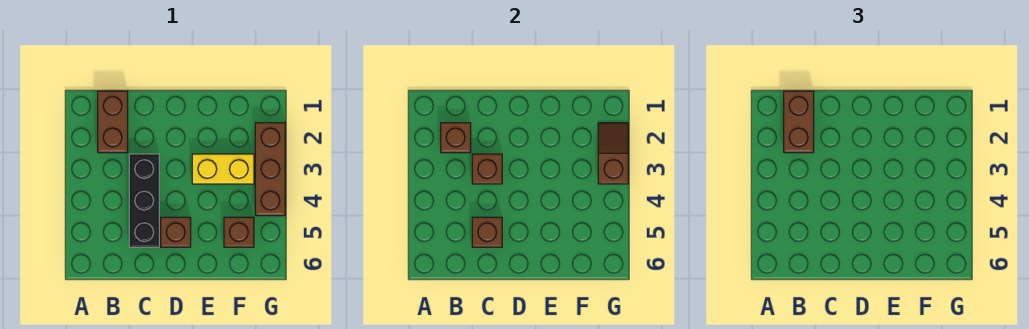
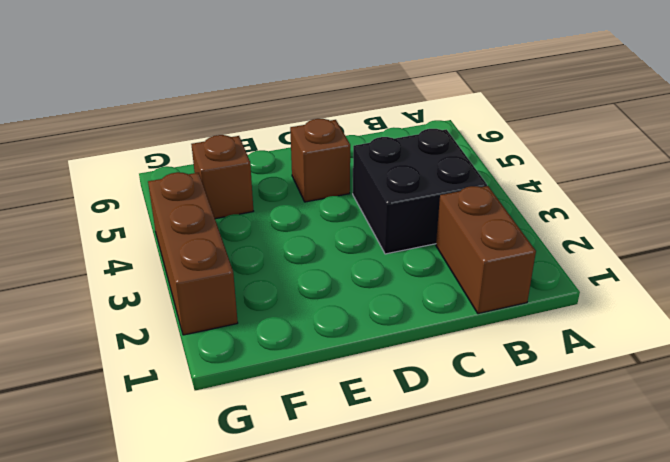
black 2x2 brick [353,129,487,254] -> black 1x3 brick [129,154,159,247]
none -> yellow 1x2 brick [192,154,254,184]
none -> brown 1x1 brick [441,123,471,153]

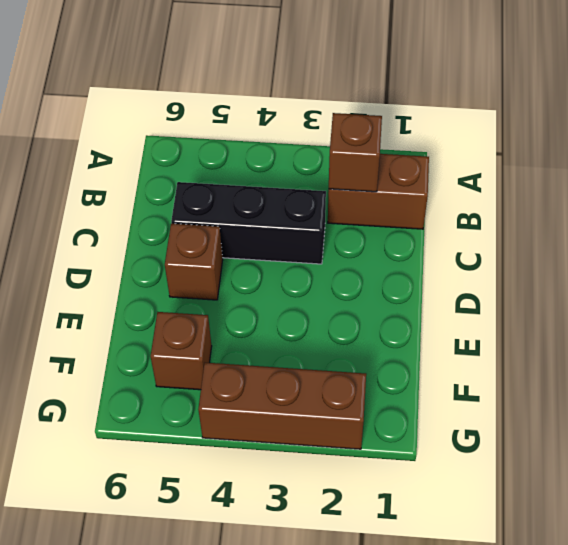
none -> yellow 1x2 brick [192,154,254,184]
none -> brown 1x1 brick [472,154,502,184]

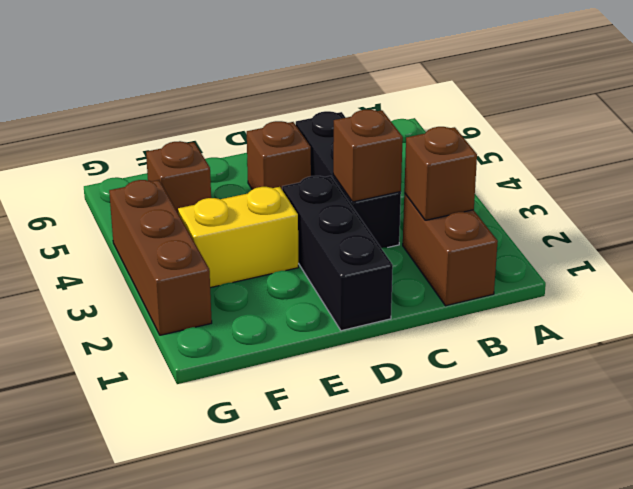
black 1x3 brick [282,176,393,331] -> none
none -> brown 1x1 brick [472,217,502,247]
none -> brown 1x2 slope [598,123,628,184]

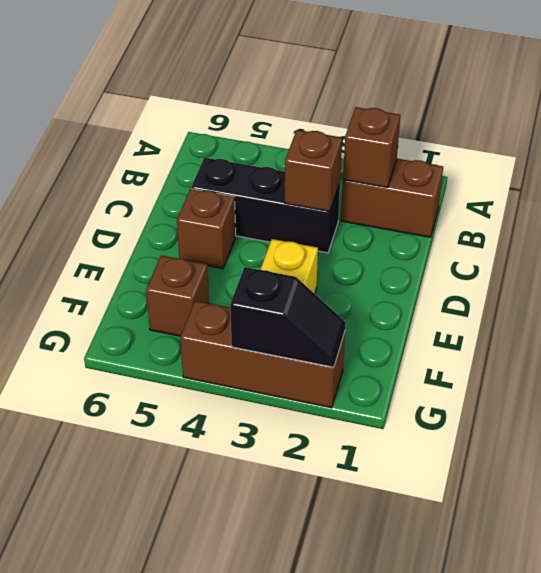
black 1x2 slope [230,267,346,367] -> brown 1x2 slope [598,123,628,184]
none -> brown 1x1 brick [472,217,502,247]
none -> brown 1x2 brick [784,91,814,153]

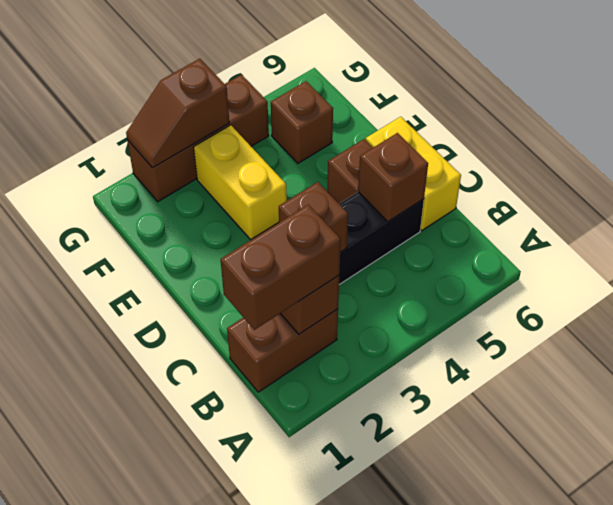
yellow 1x2 brick [366,117,461,230] -> none

